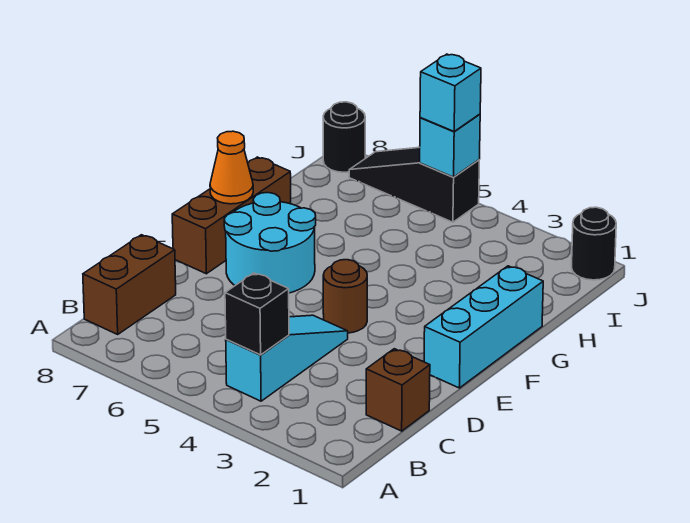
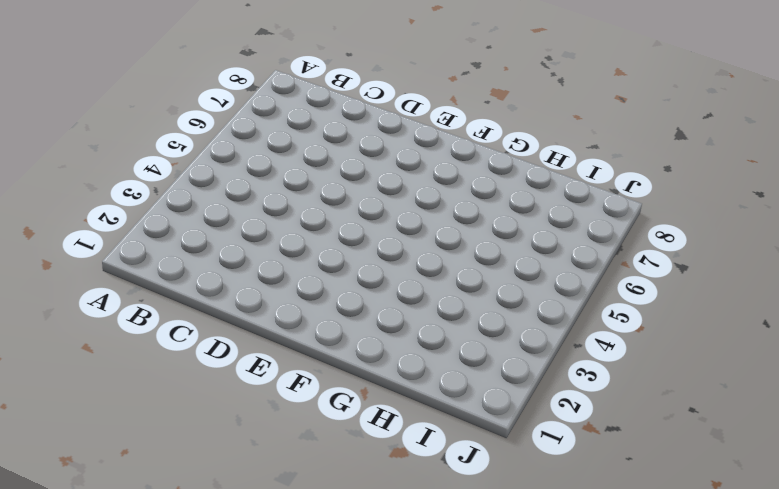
none -> cyan 1x3 slope [226,315,348,401]
none -> brown 1x2 brick [83,235,176,334]
none -> brown 1x1 brick [366,349,430,431]

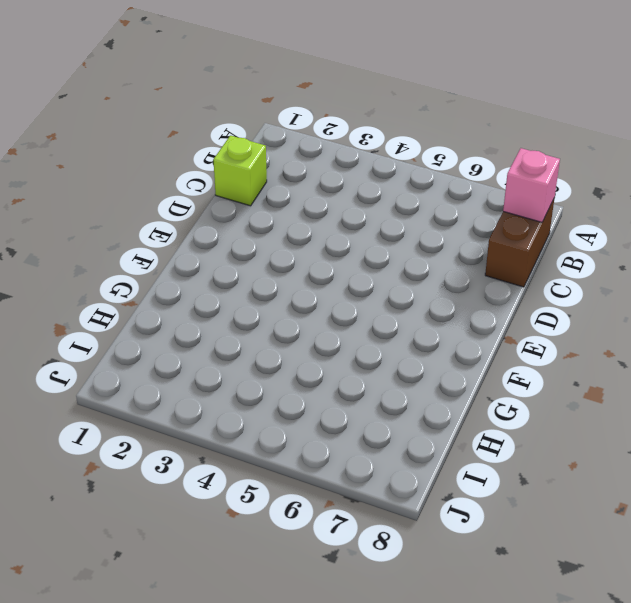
pink 1x1 brick [503,148,560,222] -> none
lime 1x1 brick [213,136,267,206] -> brown 1x1 brick [366,349,430,431]
none -> cyan 1x3 slope [226,315,348,401]
none -> cyan 1x3 brick [424,266,543,388]
none -> brown 1x1 round brick [323,260,367,333]

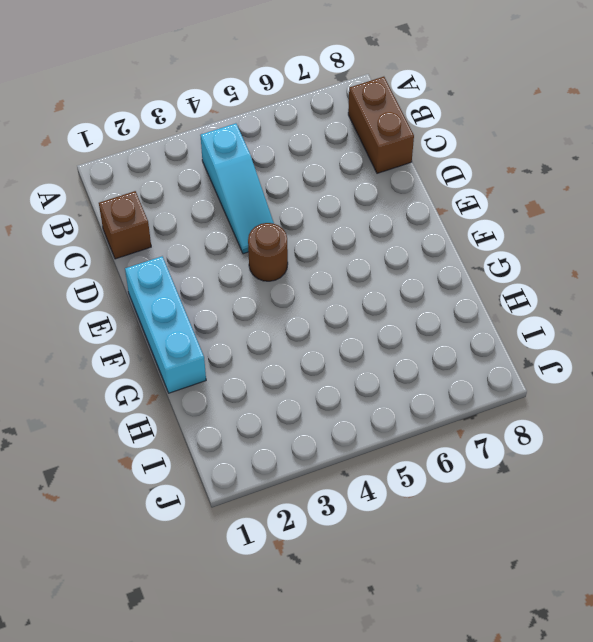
none -> cyan 2x2 round brick [224,193,316,293]
none -> brown 1x3 brick [172,157,291,274]
none -> black 1x1 round brick [572,207,616,280]

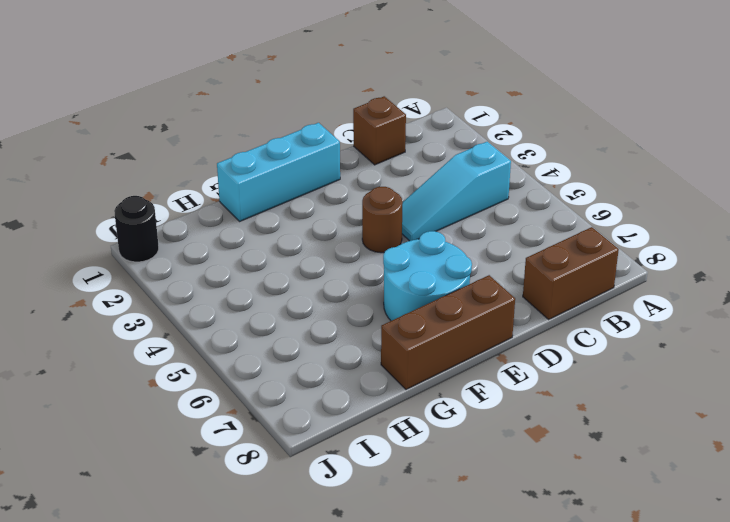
none -> black 1x3 slope [349,147,479,222]
none -> black 1x1 round brick [323,102,365,172]
none -> black 1x1 brick [225,273,289,355]

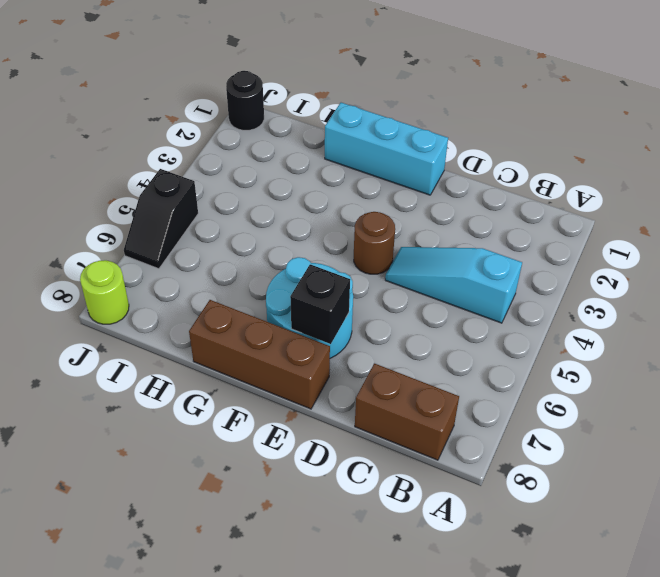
black 1x1 brick [290,264,350,344] -> black 1x1 brick moved to [225,273,289,355]
black 1x2 slope [124,169,198,269] -> black 1x3 slope [349,147,479,222]
lime 1x1 round brick [80,260,129,324] -> black 1x1 round brick [323,102,365,172]
none -> brown 1x1 brick [366,349,430,431]
none -> orange 1x1 cone [210,131,253,204]
none -> cyan 1x1 brick [420,114,480,177]

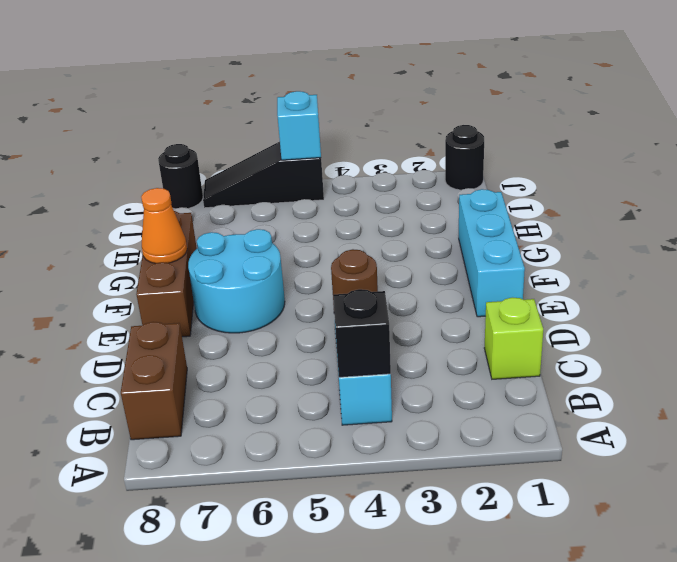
lime 1x1 brick [484,297,543,379] -> brown 1x1 brick [366,349,430,431]
none -> cyan 1x1 brick [420,54,481,132]

